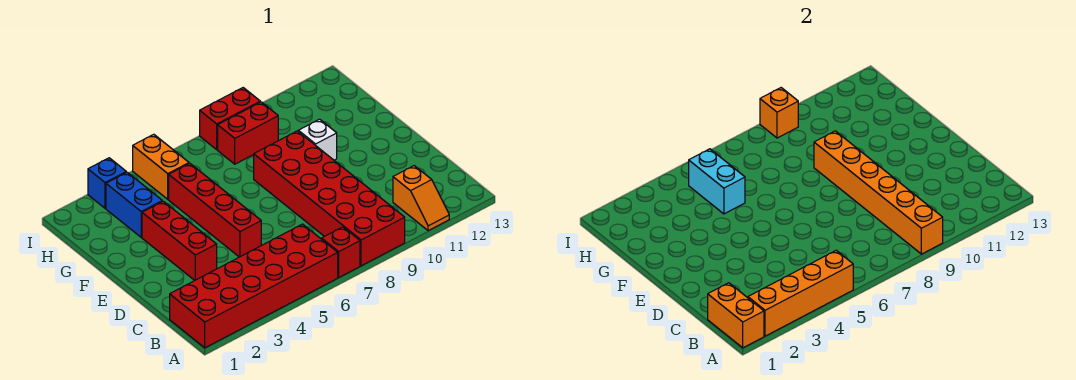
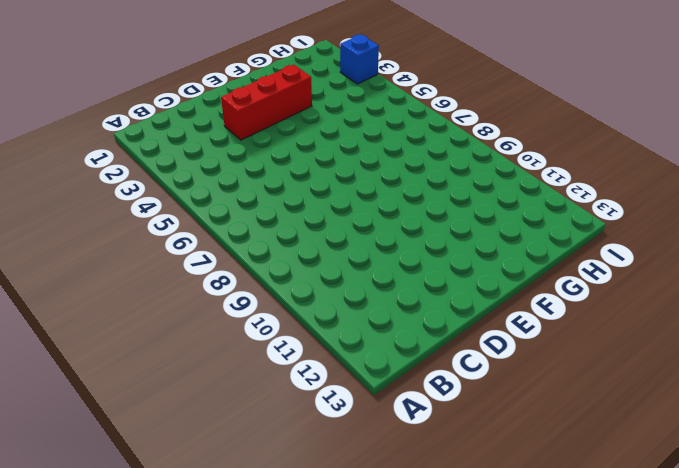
none -> red 2x6 brick [170,224,338,348]
none -> red 1x1 brick [322,227,360,277]
none -> red 2x6 brick [254,131,405,266]

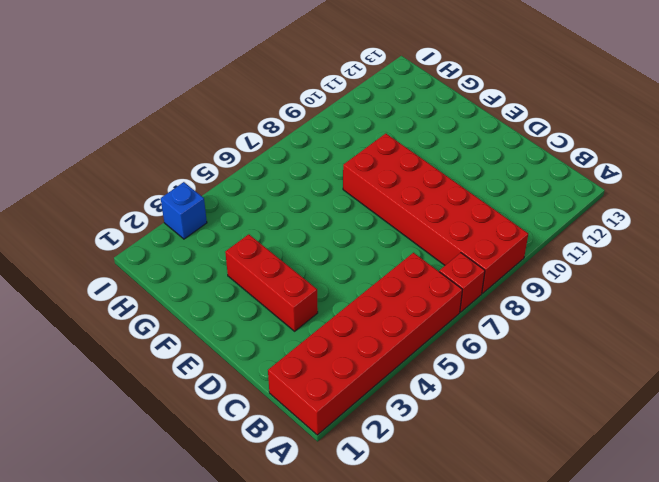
none -> orange 1x2 slope [393,166,449,231]
none -> red 1x4 brick [169,163,261,257]
none -> white 1x1 brick [298,119,337,160]

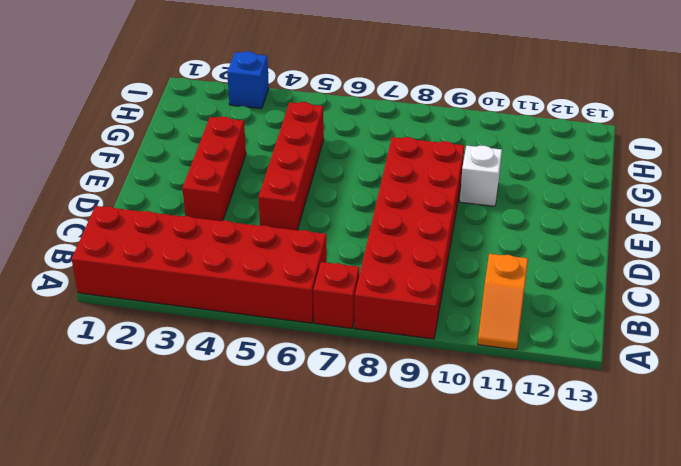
none -> blue 1x2 brick [106,172,162,237]
none -> orange 1x2 brick [133,134,189,199]
none -> red 1x2 brick [218,102,278,164]

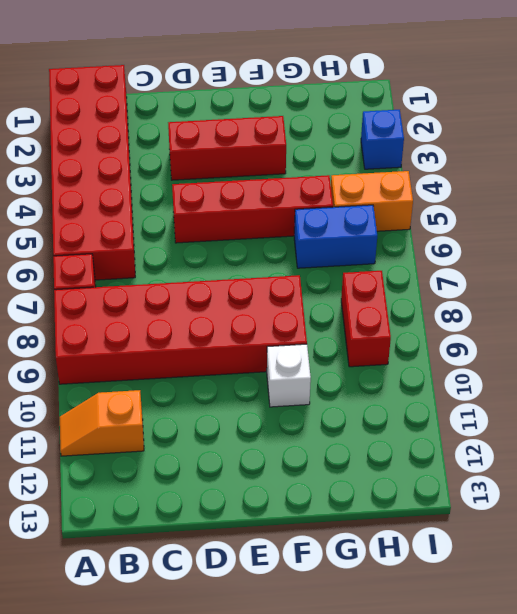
blue 1x2 brick [294,205,377,268] -> blue 1x2 brick moved to [106,172,162,237]
none -> red 1x2 brick [200,88,260,150]
none -> orange 1x2 brick [708,283,764,348]
none -> orange 1x4 brick [748,250,853,336]

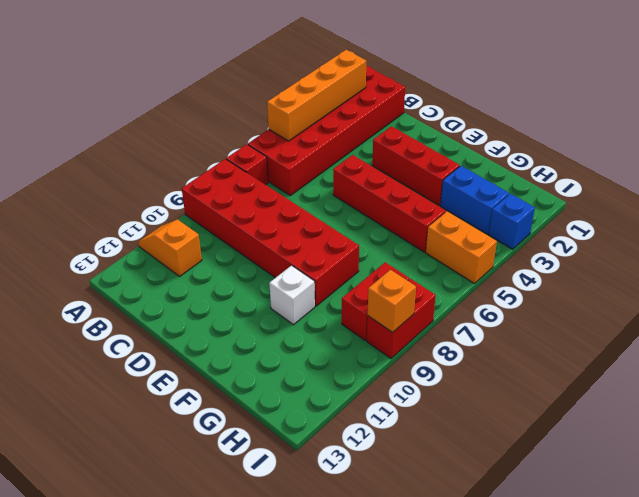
none -> orange 1x2 brick [708,283,764,348]
none -> orange 1x6 brick [814,131,943,254]
none -> cyan 1x2 brick [689,149,745,214]

